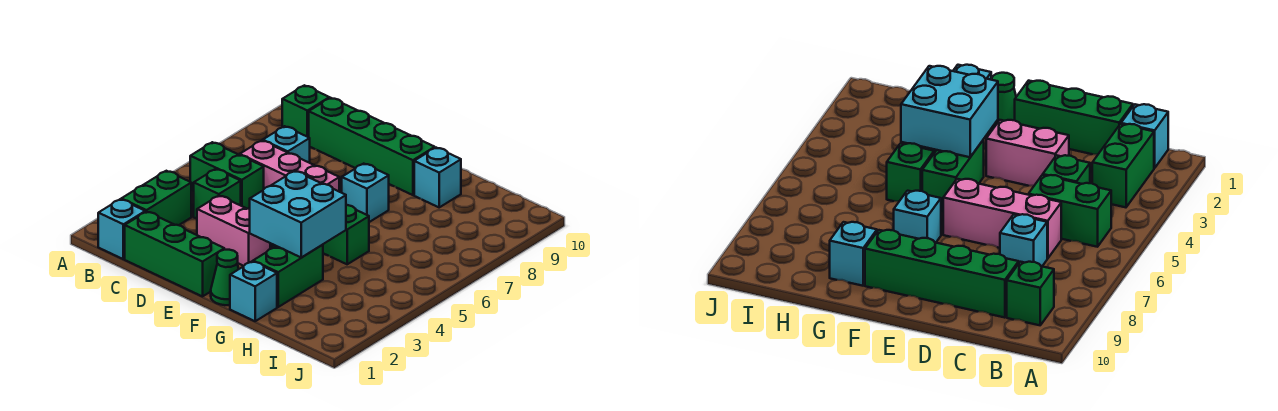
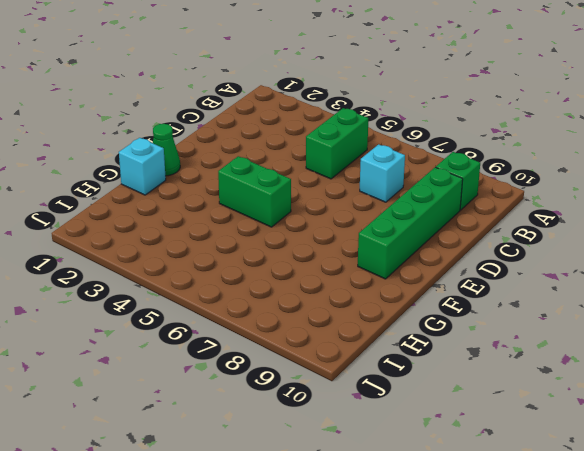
none -> cyan 1x1 brick [98,199,145,259]
none -> green 1x2 brick [121,171,191,225]
none -> green 1x3 brick [125,212,224,296]

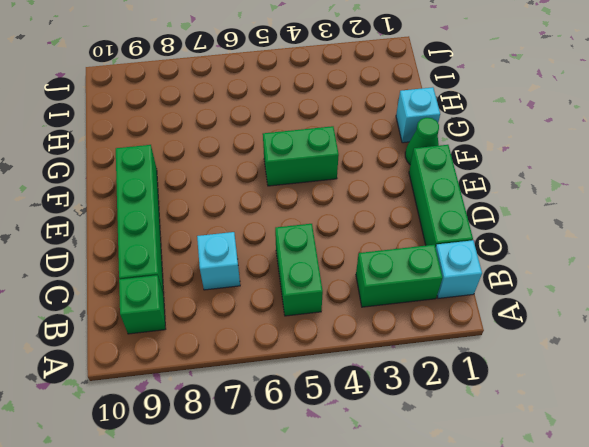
none -> green 1x1 brick [194,169,241,219]
none -> pink 1x3 brick [240,140,339,191]
none -> pink 1x2 brick [197,196,270,266]

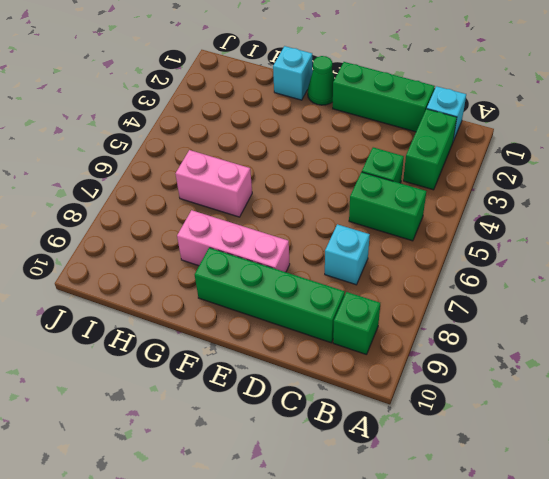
pink 1x3 brick [177,210,290,272] -> pink 1x3 brick moved to [240,140,339,191]
pink 1x2 brick [175,150,252,217] -> pink 1x2 brick moved to [197,196,270,266]
none -> green 1x2 brick [922,139,984,212]
none -> cyan 1x1 brick [342,164,389,222]
none -> green 1x2 brick [253,245,323,307]

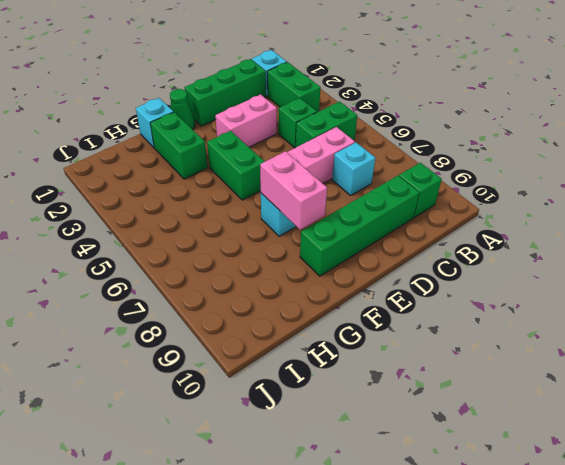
pink 1x2 brick [260,151,327,230] -> none
none -> green 1x1 brick [323,205,369,264]
none -> cyan 1x1 brick [414,148,461,207]
none -> cyan 2x2 brick [250,171,346,258]

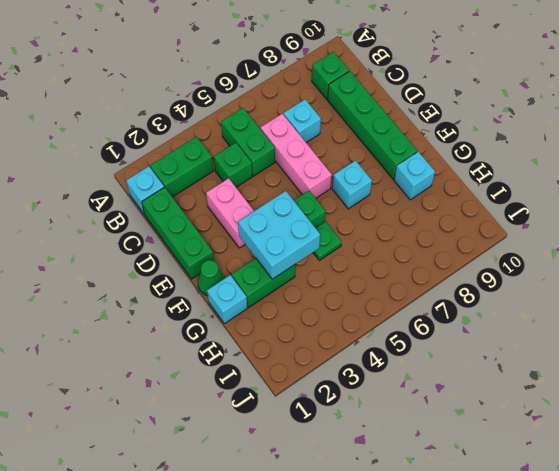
green 1x1 plate [313,222,342,260] -> green 1x1 brick [323,205,369,264]

